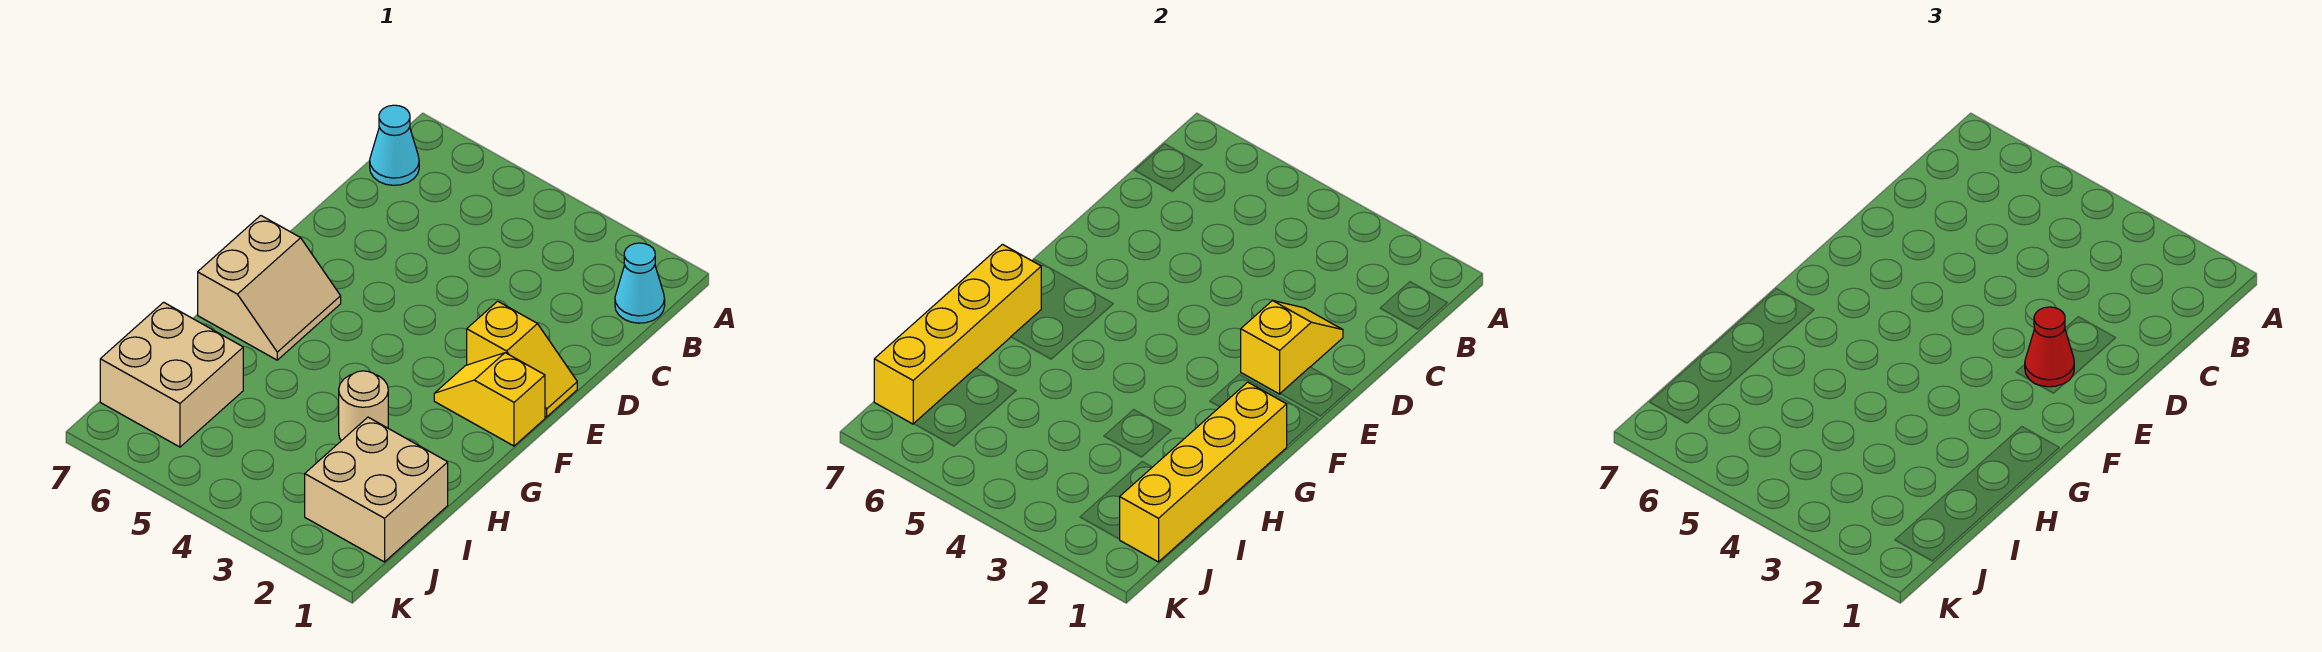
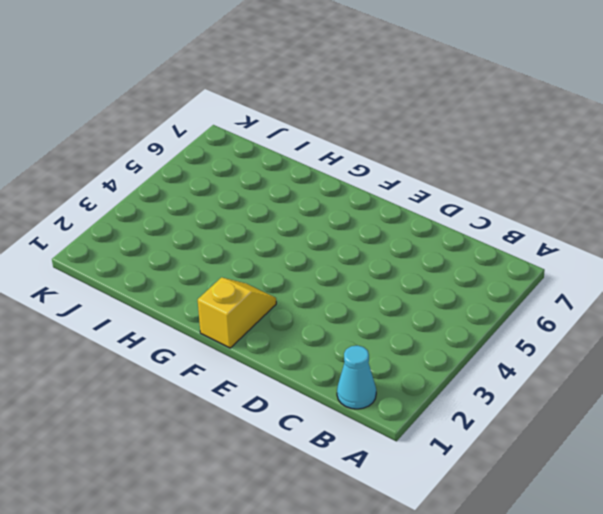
none -> cyan 1x1 cone [370,105,419,185]
none -> yellow 1x2 slope [467,301,577,417]
none -> tan 2x2 slope [198,216,341,360]

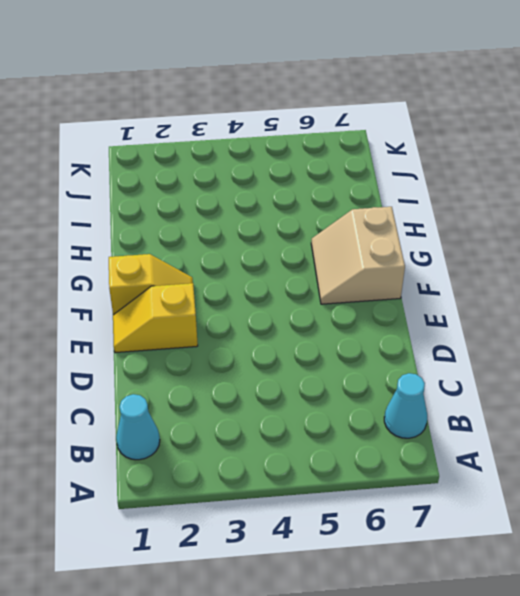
none -> tan 1x1 round brick [339,371,388,441]
none -> tan 2x2 brick [305,417,448,562]
none -> tan 2x2 brick [100,302,243,447]

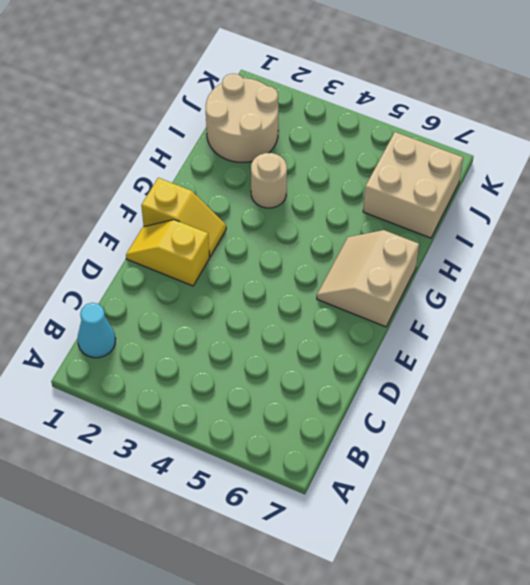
tan 2x2 round brick [206,74,278,162] -> tan 2x2 brick [305,417,448,562]
none -> cyan 1x1 cone [370,105,419,185]
none -> yellow 1x2 slope [1241,301,1343,394]
none -> yellow 1x4 brick [1120,382,1287,562]

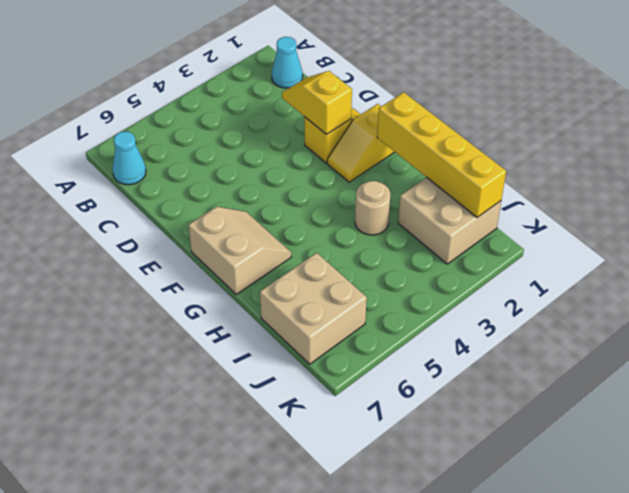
none -> yellow 1x4 brick [874,244,1041,424]
none -> red 1x1 cone [2025,307,2074,387]

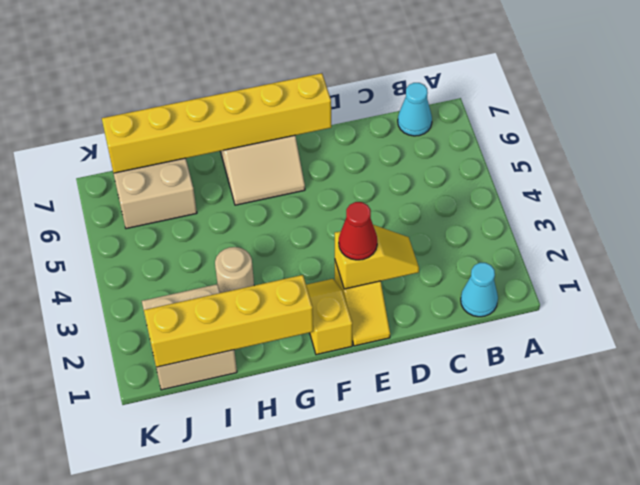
yellow 1x6 brick [102,73,331,173] -> yellow 1x4 brick [874,244,1041,424]

